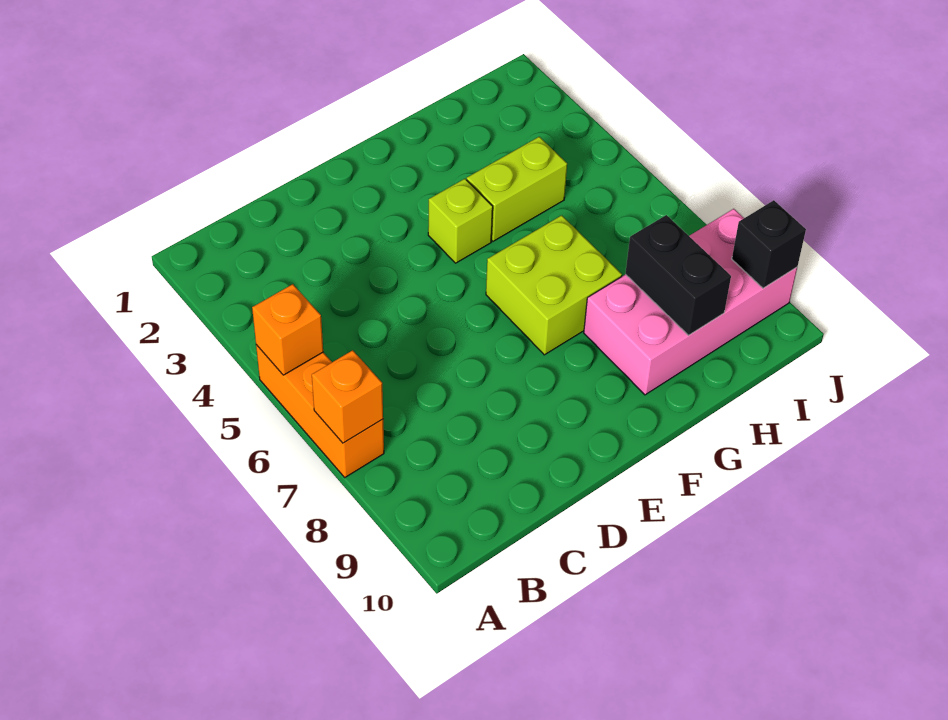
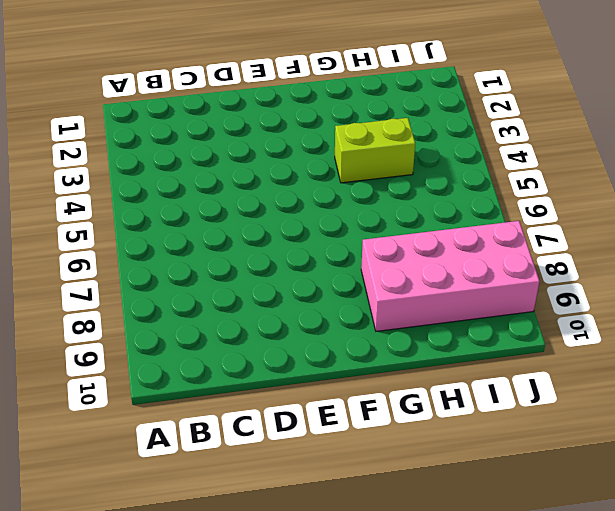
none -> orange 1x3 brick [256,345,384,477]
none -> lime 1x1 brick [428,179,493,263]

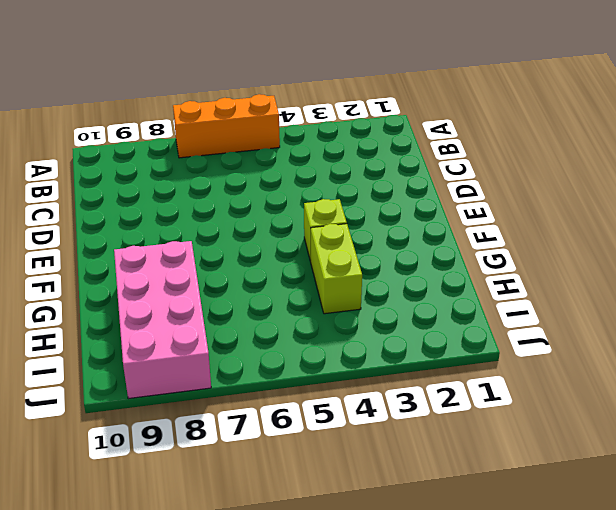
none -> lime 2x2 brick [486,215,622,355]
none -> orange 1x1 brick [252,284,323,375]

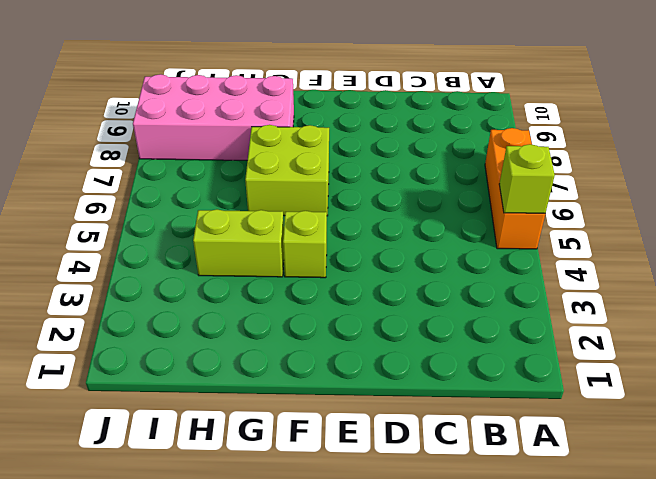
lime 1x1 brick [499,144,555,213] -> orange 1x1 brick [252,284,323,375]
none -> orange 1x1 brick [312,350,383,443]
none -> black 1x2 brick [625,215,731,335]

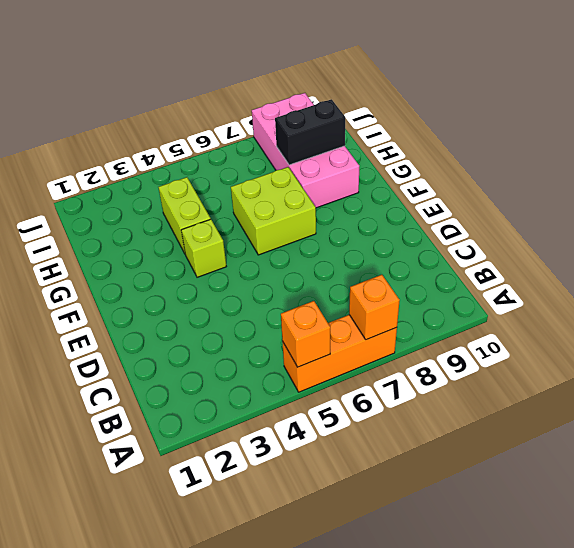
none -> black 1x1 brick [732,200,806,288]

